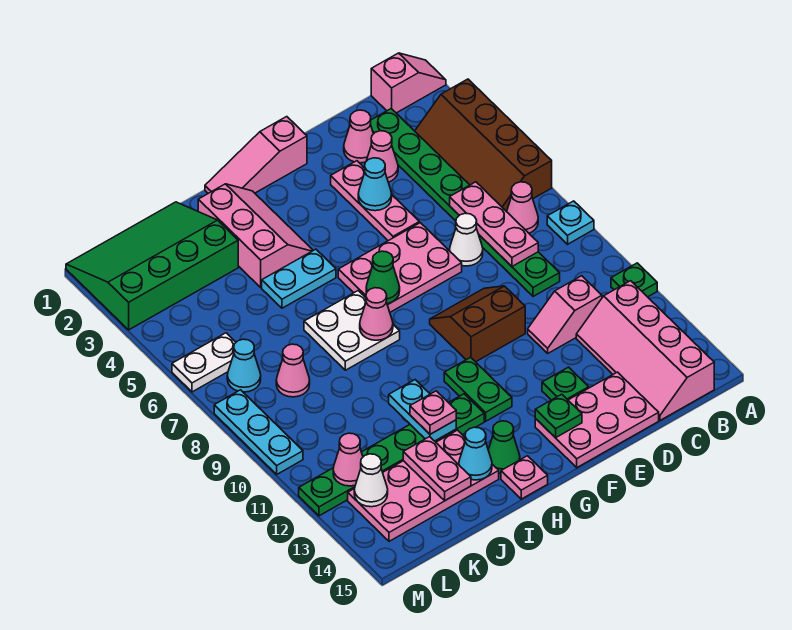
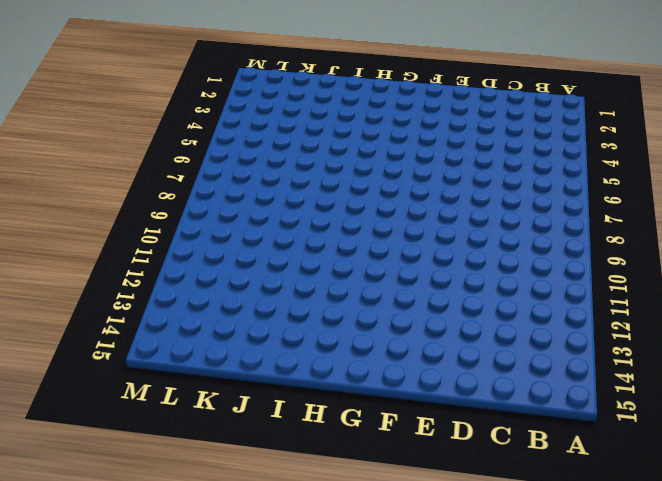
none -> pink 1x2 slope [371,53,446,113]
none -> brown 2x4 slope [415,79,552,212]
none -> cyan 1x1 plate [547,201,594,244]
none -> green 1x1 plate [611,263,657,297]

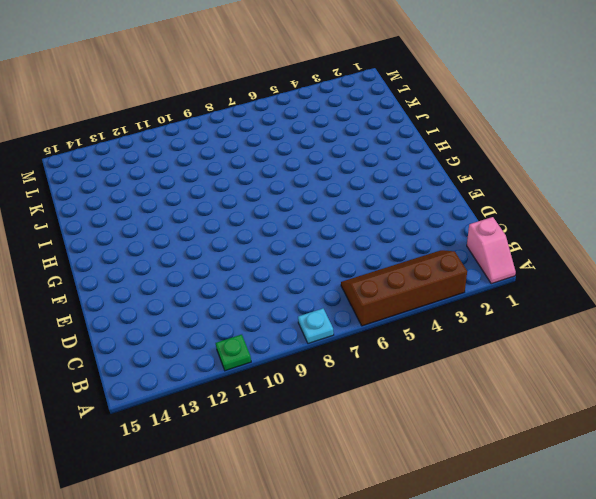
none -> pink 1x1 cone [507,182,538,233]
none -> pink 2x4 slope [576,281,714,420]
none -> green 1x8 plate [370,109,560,296]
none -> pink 1x2 slope [528,276,602,353]

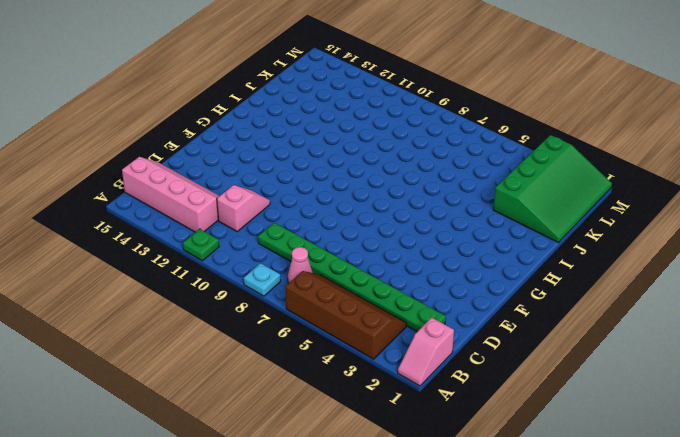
none -> pink 1x1 cone [344,110,373,163]
none -> pink 1x1 cone [366,131,398,182]
none -> white 1x1 cone [450,213,483,266]
none -> pink 2x3 plate [535,372,659,468]

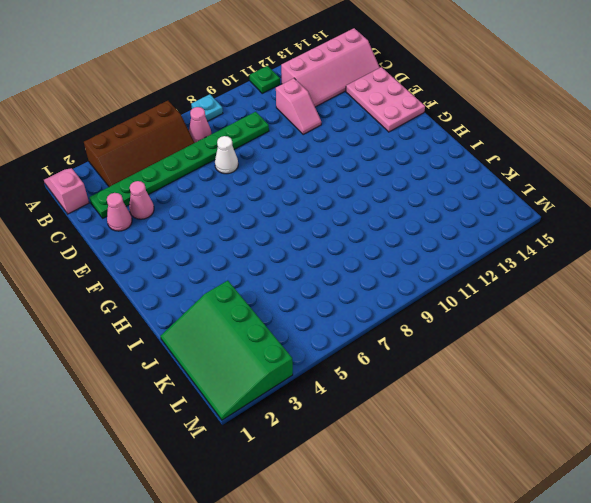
none -> pink 1x3 plate [331,161,419,241]
none -> pink 2x3 plate [338,223,462,312]
none -> brown 2x2 slope [430,286,525,362]
none -> green 1x1 plate [542,367,589,400]

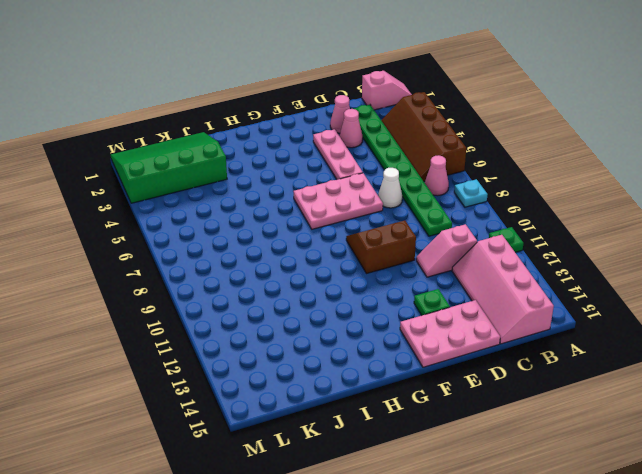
none -> pink 1x3 slope [205,117,307,193]
none -> green 1x2 plate [444,357,512,421]
none -> pink 2x3 slope [198,184,313,287]
none -> cyan 1x2 plate [262,249,336,308]

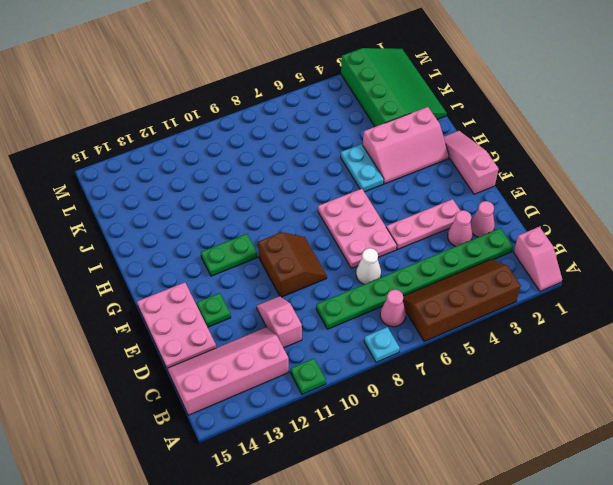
none -> white 2x2 plate [304,291,400,370]
none -> green 1x6 plate [299,394,484,516]
none -> green 1x1 cone [488,421,520,473]
none -> pink 1x1 plate [501,456,548,499]

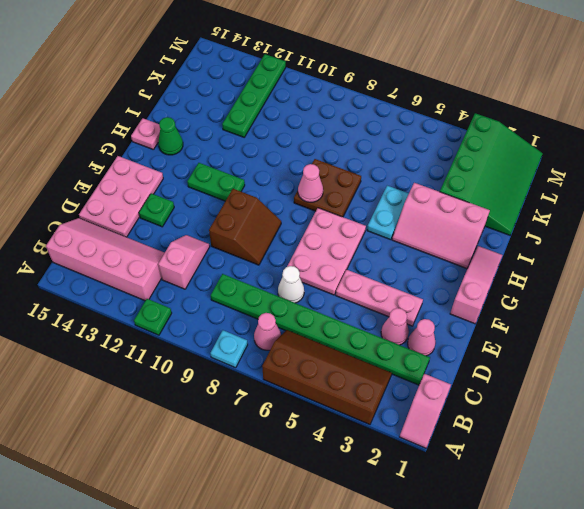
brown 2x2 plate [294,159,361,217] -> white 2x2 plate [304,291,400,370]
green 1x4 plate [222,54,286,137] -> green 1x6 plate [299,394,484,516]
none -> pink 2x4 plate [348,430,499,541]
none -> pink 1x1 cone [276,344,310,397]
none -> white 1x2 plate [172,333,236,392]
none -> cyan 1x1 cone [227,339,261,392]

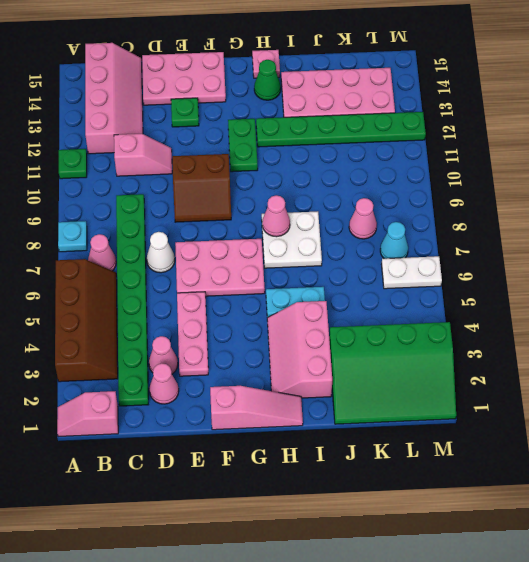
none -> cyan 1x3 plate [214,390,303,474]
none -> pink 1x3 plate [450,182,538,266]
none -> cyan 1x1 cone [358,158,392,211]
none -> green 1x1 plate [535,394,582,438]

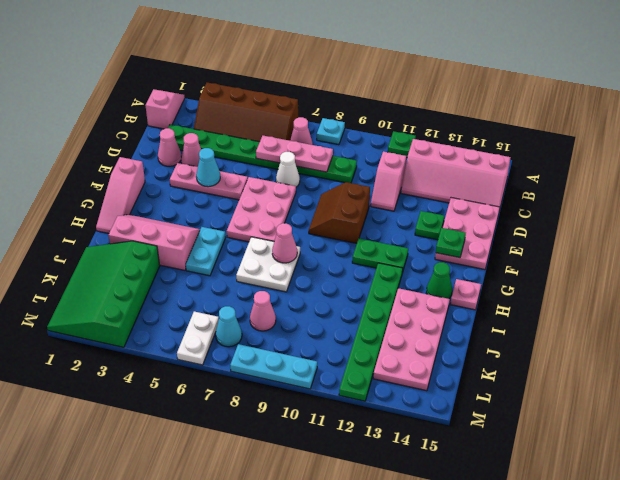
none -> green 1x1 cone [366,251,400,303]
none -> cyan 1x2 plate [389,380,456,441]
none -> cyan 1x1 cone [459,427,492,480]
none -> pink 1x2 plate [403,437,471,500]

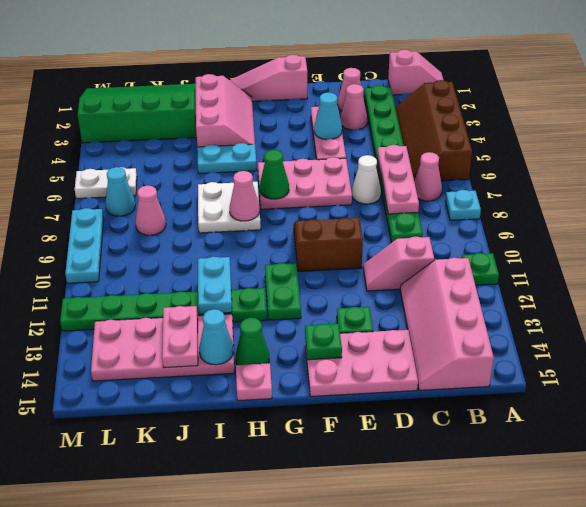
none -> pink 1x1 cone [333,433,363,486]
none -> white 1x1 cone [354,454,388,507]
none -> pink 1x1 plate [410,391,456,434]

